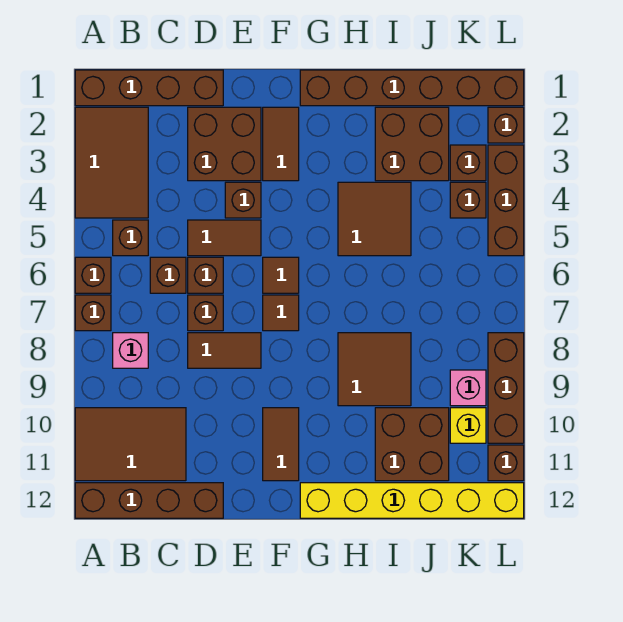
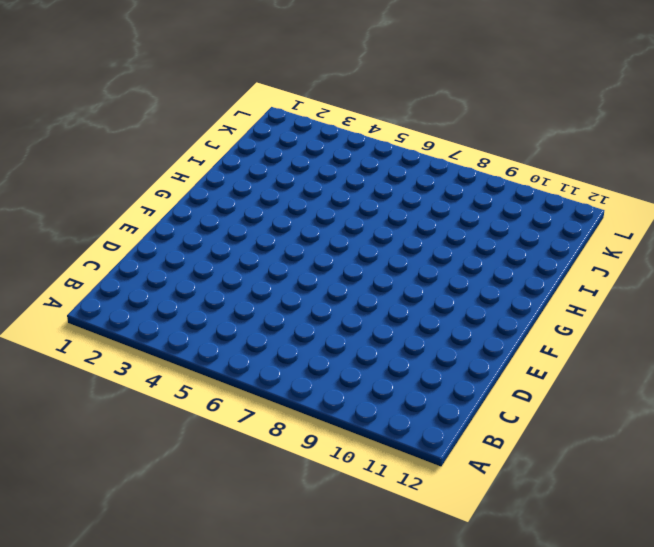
none -> brown 1x4 brick [75,70,223,106]
none -> brown 2x3 tile [75,107,148,218]
none -> brown 1x1 brick [75,257,111,293]
none -> brown 1x1 brick [75,295,111,331]

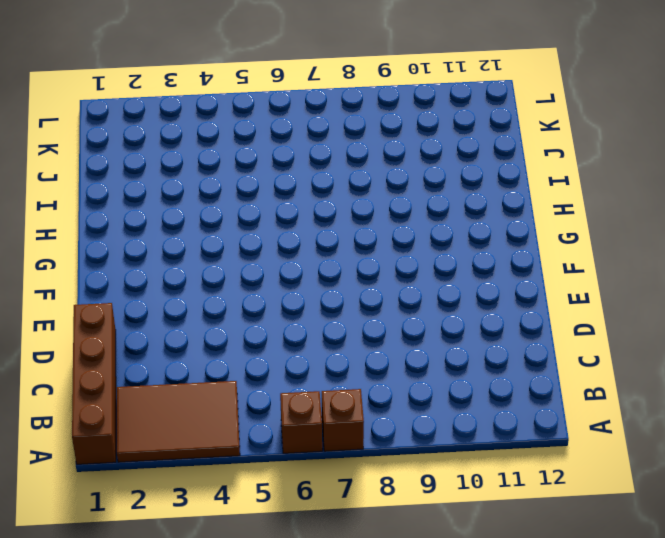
none -> brown 2x3 tile [75,408,186,481]
none -> brown 1x4 brick [75,483,223,518]
none -> brown 1x1 brick [113,220,148,256]
none -> pink 1x1 brick [113,333,148,368]

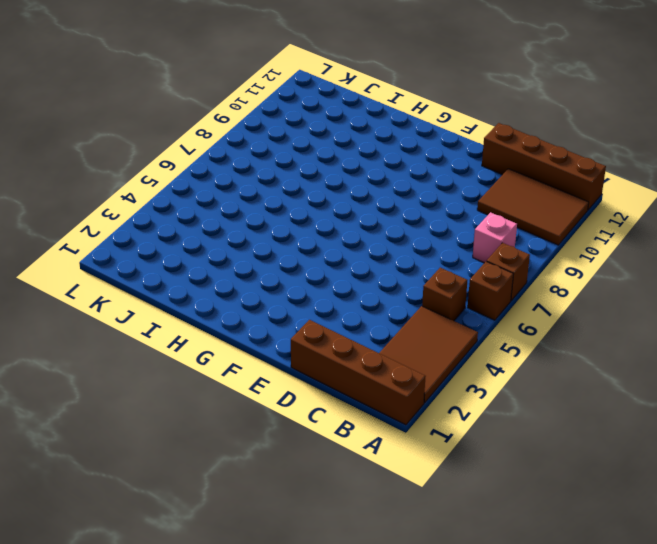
none -> brown 1x1 brick [150,257,186,293]
none -> brown 2x2 brick [188,107,261,181]
none -> brown 1x2 tile [188,220,261,256]
none -> brown 1x1 brick [188,257,223,293]

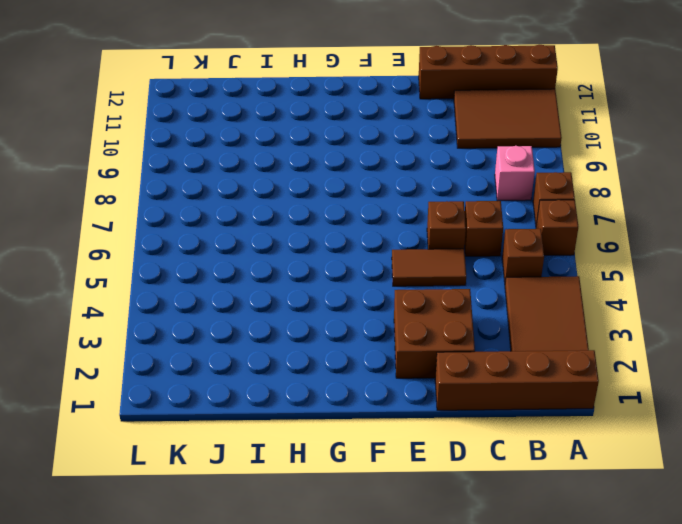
none -> brown 1x1 brick [188,295,223,331]
none -> brown 1x2 tile [188,333,261,368]
none -> brown 1x1 brick [225,182,261,218]
none -> brown 1x2 tile [263,107,299,181]

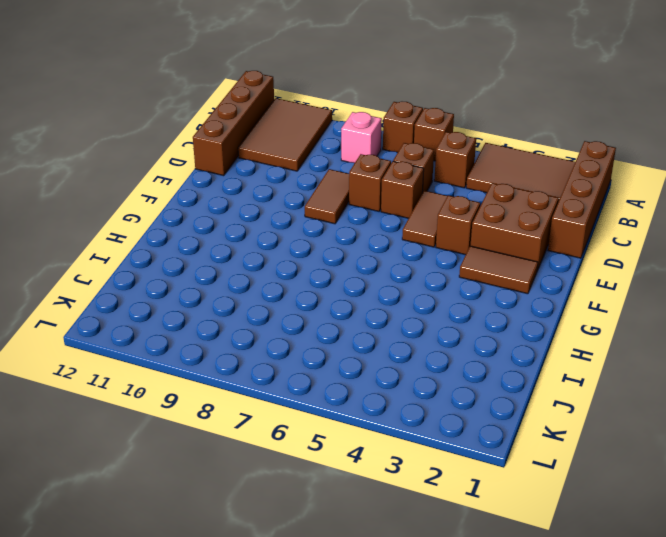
none -> brown 1x1 tile [263,257,299,293]
none -> brown 1x1 tile [263,295,299,331]
none -> brown 1x2 tile [263,408,299,481]
none -> brown 1x6 brick [300,70,524,106]

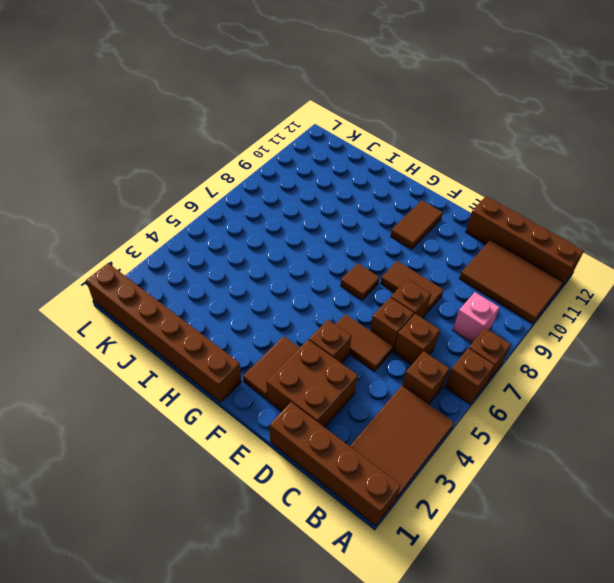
none -> brown 1x1 tile [263,257,299,293]
none -> yellow 1x6 brick [300,483,524,518]
none -> brown 2x2 tile [338,182,411,256]
none -> brown 2x2 tile [338,333,411,406]

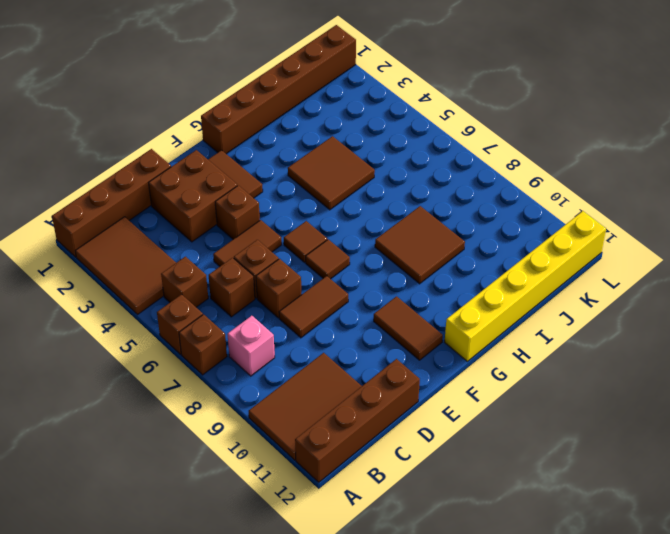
none -> brown 2x2 brick [375,107,449,181]
none -> brown 2x2 brick [375,408,449,481]
none -> brown 1x1 brick [450,145,486,181]
none -> brown 1x1 brick [450,182,486,218]

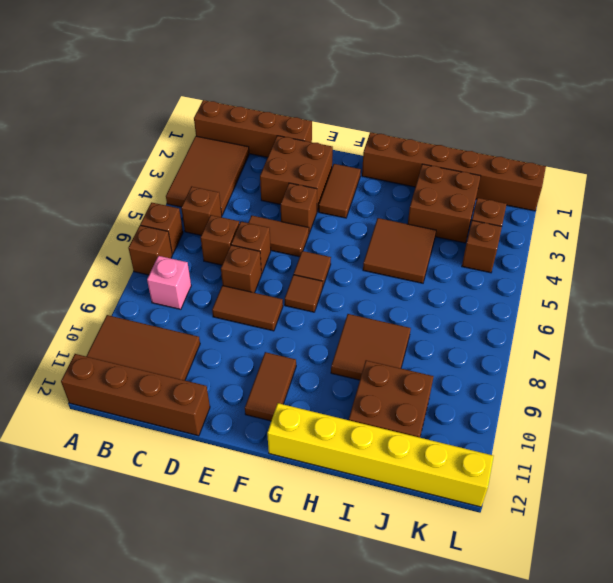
none -> pink 1x1 brick [450,370,486,406]
none -> yellow 1x1 brick [450,408,486,443]
none -> brown 1x1 brick [488,107,524,143]
none -> brown 1x3 brick [488,145,524,256]

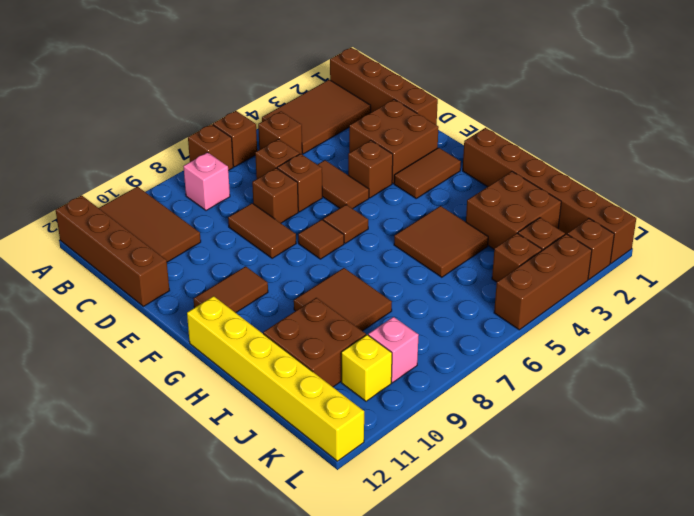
none -> brown 1x3 brick [488,333,524,443]
none -> brown 1x1 brick [488,445,524,481]

